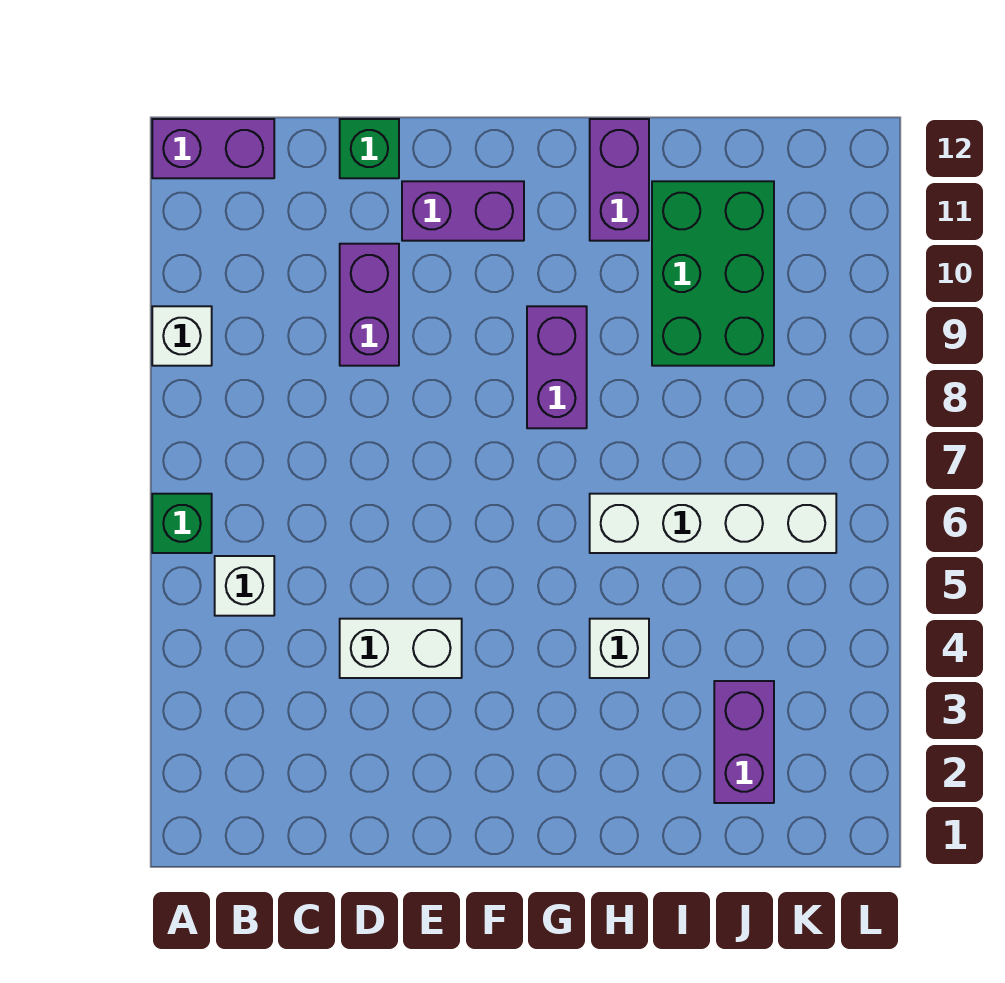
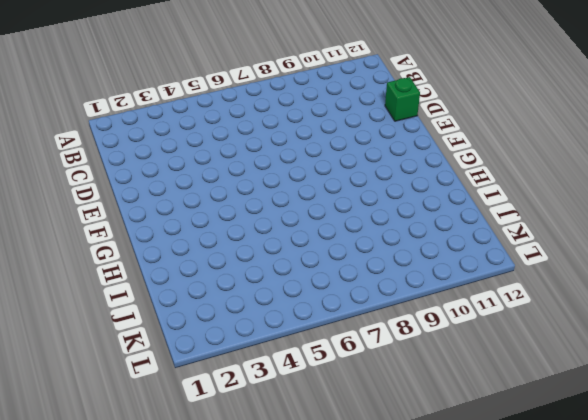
none -> green 1x1 brick [152,494,212,553]
none -> white 1x1 brick [152,306,212,366]
none -> purple 1x2 brick [152,119,274,178]

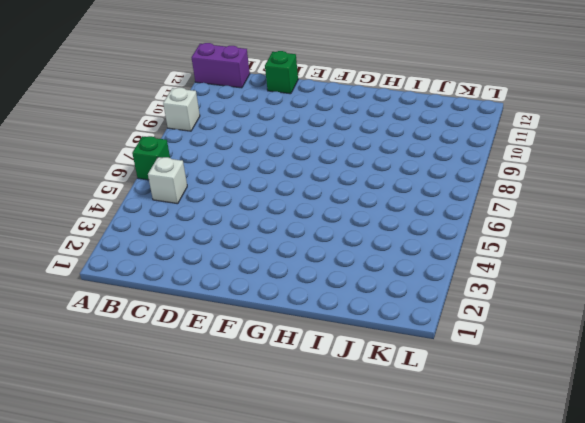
none -> white 1x2 brick [340,619,462,678]
none -> purple 1x2 brick [340,244,399,366]
none -> purple 1x2 brick [402,181,524,241]

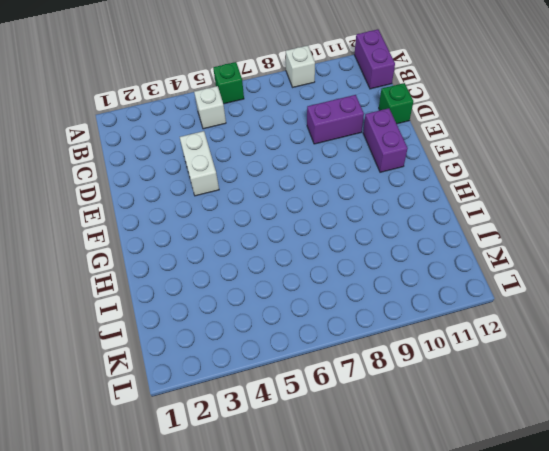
none -> purple 1x2 brick [527,306,587,428]
none -> white 1x1 brick [590,619,649,678]
none -> white 1x4 brick [590,494,836,553]

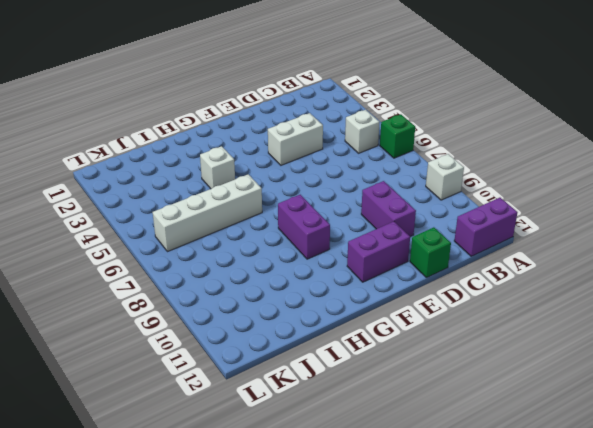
none -> purple 1x2 brick [590,119,649,241]
none -> green 2x3 brick [652,181,774,366]
none -> purple 1x2 brick [714,681,774,803]

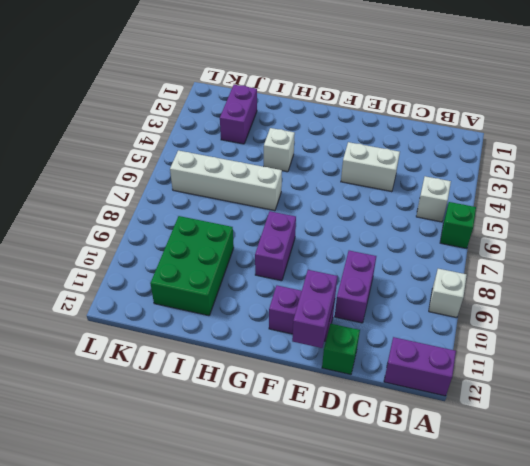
purple 1x2 brick [292,270,337,348] -> purple 1x2 brick moved to [590,119,649,241]

